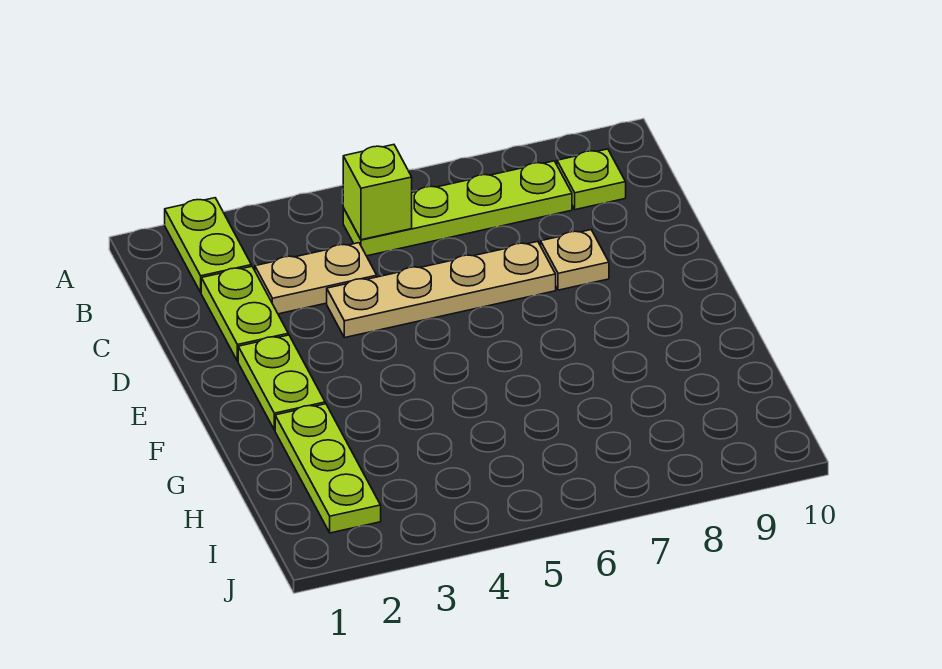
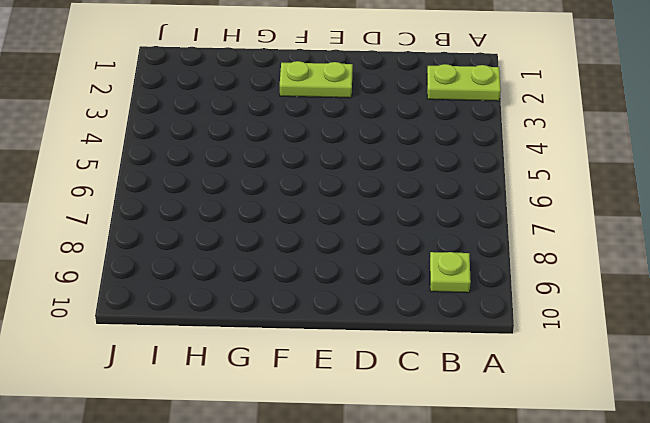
none -> lime 1x4 plate [343,161,572,256]
none -> lime 1x2 plate [201,266,288,361]

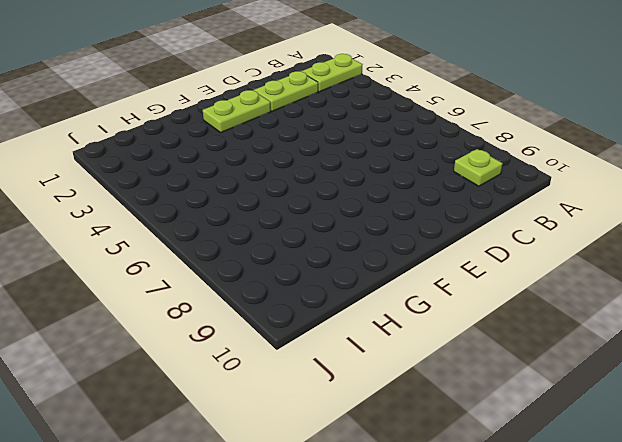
none -> lime 1x4 plate [343,161,572,256]
none -> tan 1x2 plate [255,243,377,314]

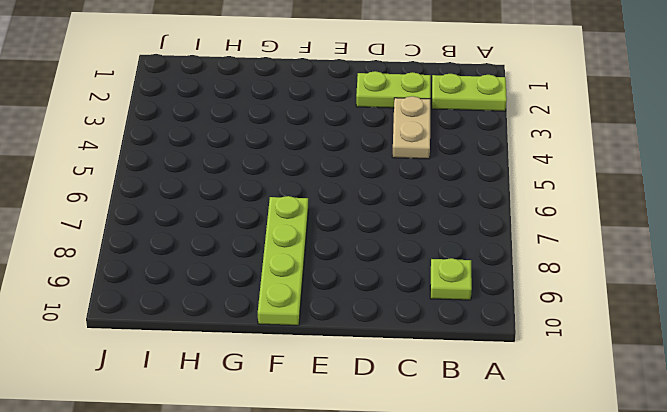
lime 1x4 plate [258,196,308,325] -> lime 1x4 plate moved to [343,161,572,256]
none -> tan 1x4 plate [327,241,556,338]
none -> tan 1x1 plate [541,230,609,290]

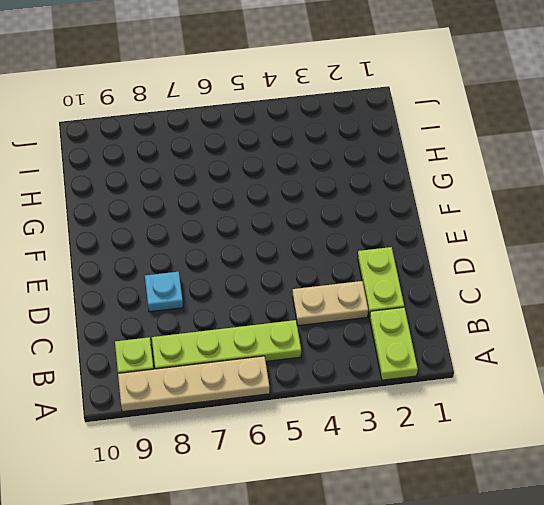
tan 1x4 plate [118,356,270,412] -> tan 1x4 plate moved to [327,241,556,338]
cyan 1x1 plate [145,272,183,312] -> tan 1x1 plate [541,230,609,290]
none -> lime 1x2 plate [238,335,325,430]
none -> lime 1x3 plate [275,404,381,533]

